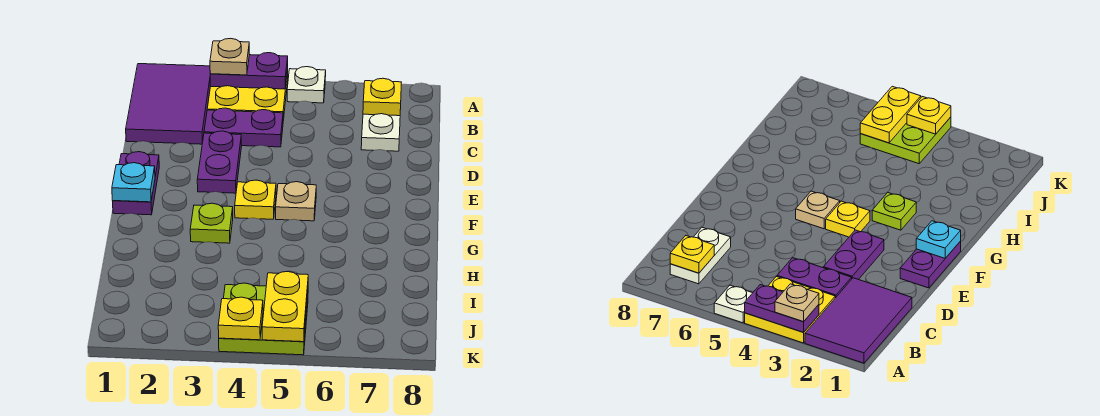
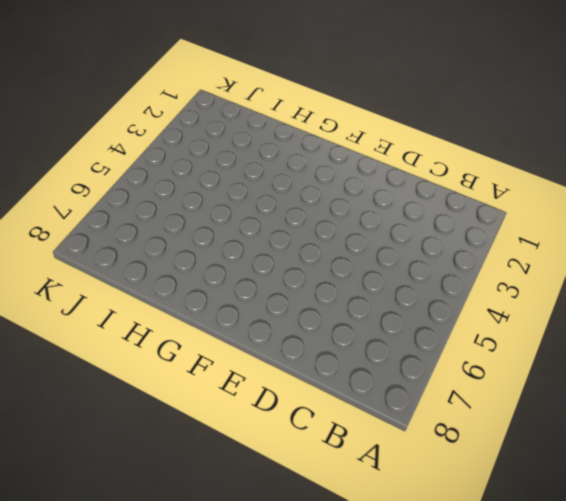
none -> purple 2x3 tile [126,64,211,144]
none -> yellow 2x2 plate [207,69,288,121]
none -> white 1x1 plate [287,67,326,103]

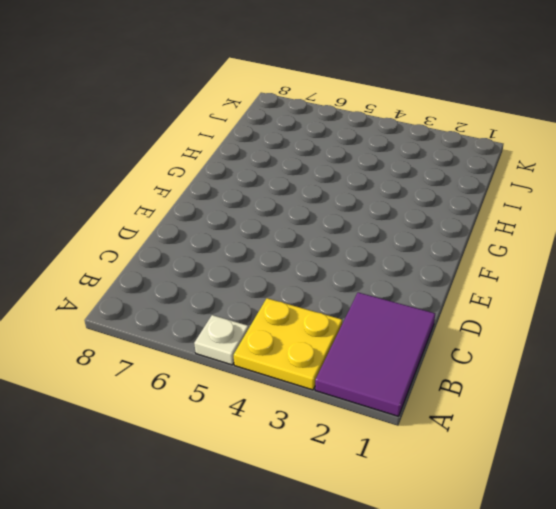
none -> white 1x2 plate [361,114,400,151]
none -> purple 1x2 plate [204,108,283,147]
none -> purple 1x2 plate [197,131,242,193]

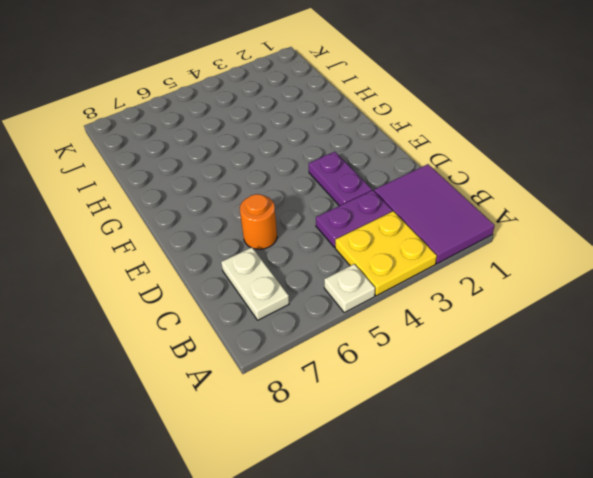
orange 1x1 round brick [240,194,277,249] -> none
none -> purple 1x2 plate [113,152,159,215]
none -> yellow 1x1 plate [235,180,276,219]
none -> tan 1x1 plate [276,182,316,221]

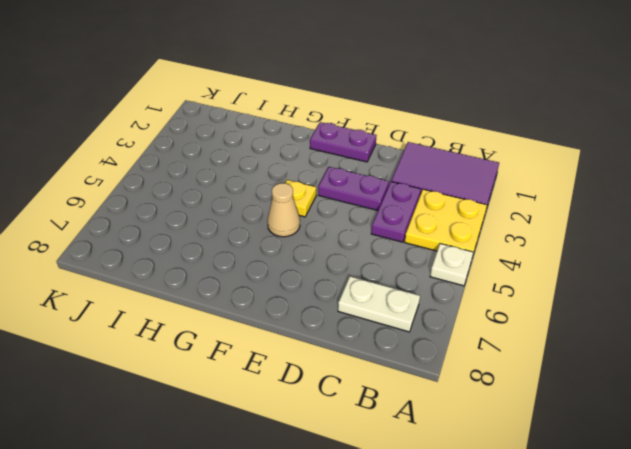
tan 1x1 cone [267,183,300,237] -> tan 1x1 plate [276,182,316,221]
none -> lime 1x1 plate [190,203,233,243]
none -> lime 2x2 plate [219,283,308,355]
none -> purple 1x2 plate [210,53,288,89]

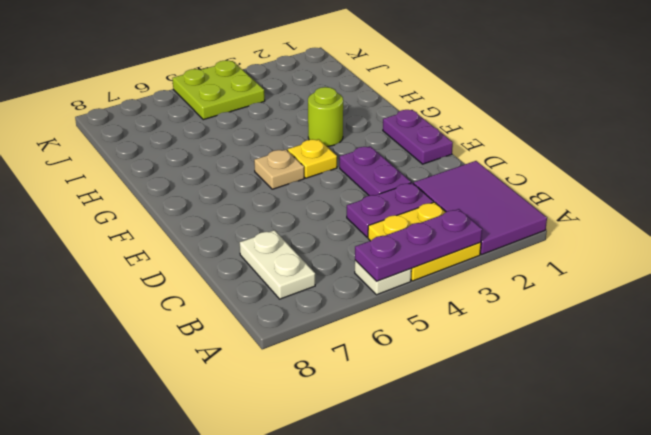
purple 1x3 plate [355,209,482,281] -> purple 1x2 plate [210,53,288,89]
lime 1x1 round brick [308,87,343,146] -> lime 1x1 plate [190,203,233,243]
none -> yellow 1x1 plate [363,78,401,116]
none -> cyan 1x1 plate [112,163,155,202]
none -> yellow 1x2 plate [262,271,308,342]

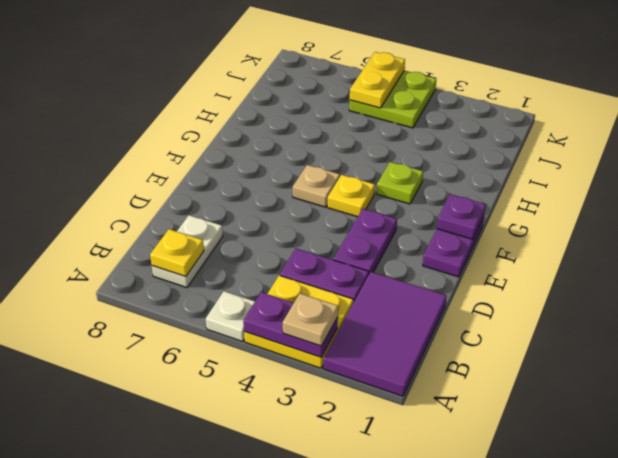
purple 1x1 plate [437,194,486,239] -> cyan 1x1 plate [112,163,155,202]
none -> yellow 1x1 plate [218,297,263,340]

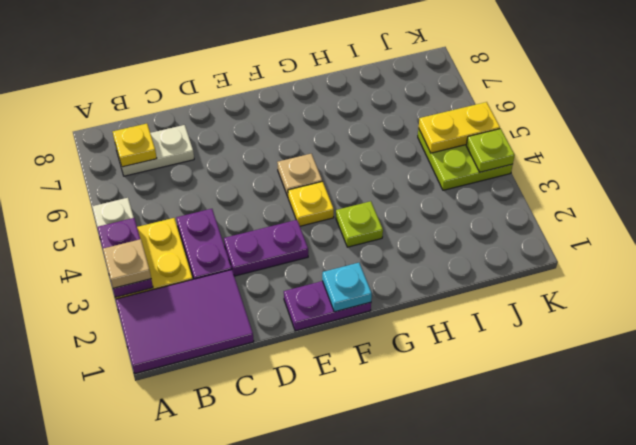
lime 1x1 plate [466,129,515,172] -> yellow 1x1 plate [218,297,263,340]

